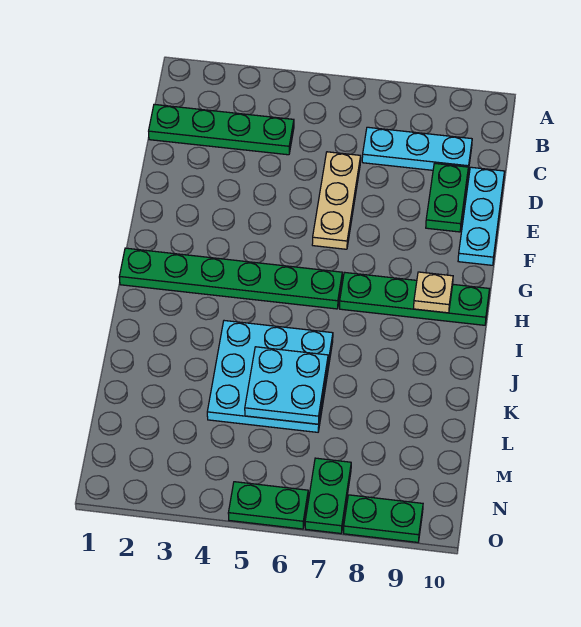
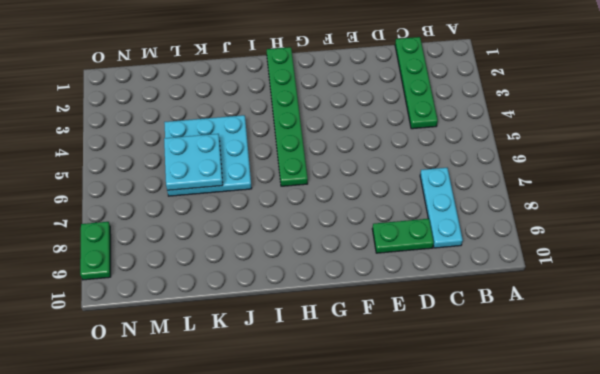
none -> tan 1x3 plate [312,152,361,249]
none -> cyan 1x3 plate [458,167,504,265]
none -> green 1x4 plate [340,272,489,325]

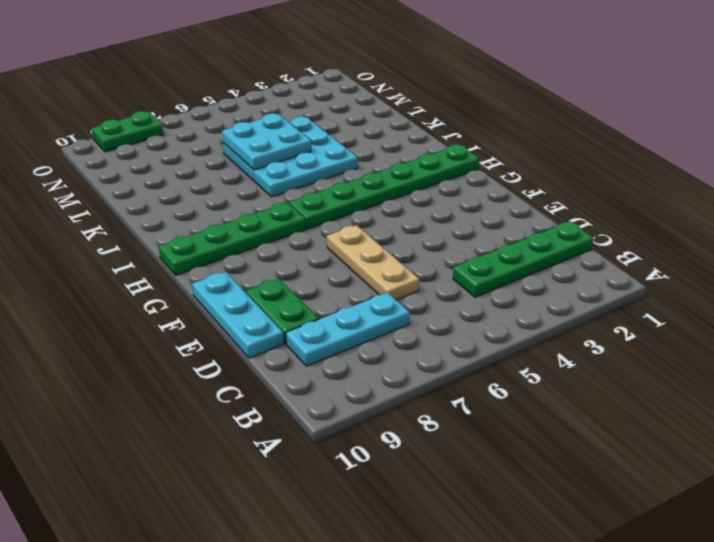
none -> green 1x2 plate [305,458,351,533]
none -> green 1x2 plate [228,482,308,529]
none -> tan 1x1 plate [414,272,453,313]

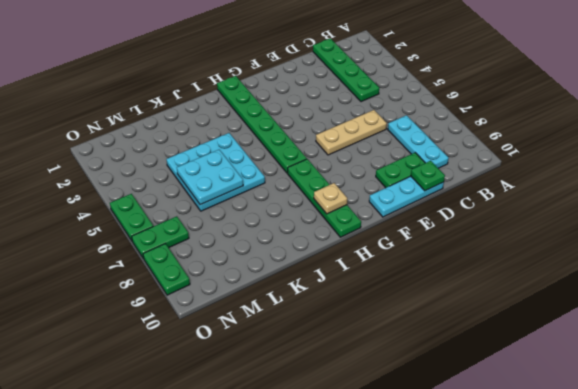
green 1x1 plate [411,161,445,191] -> none

